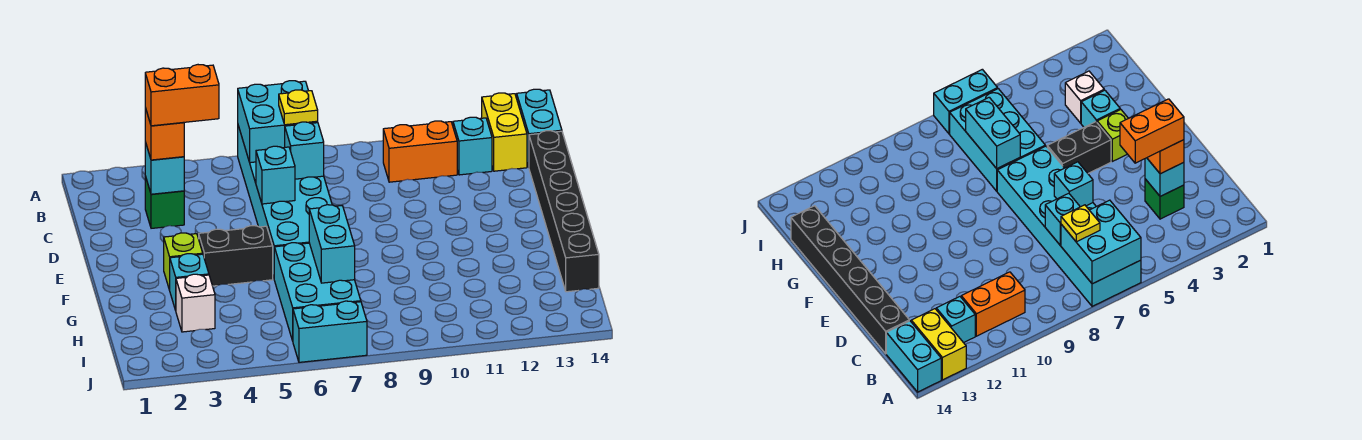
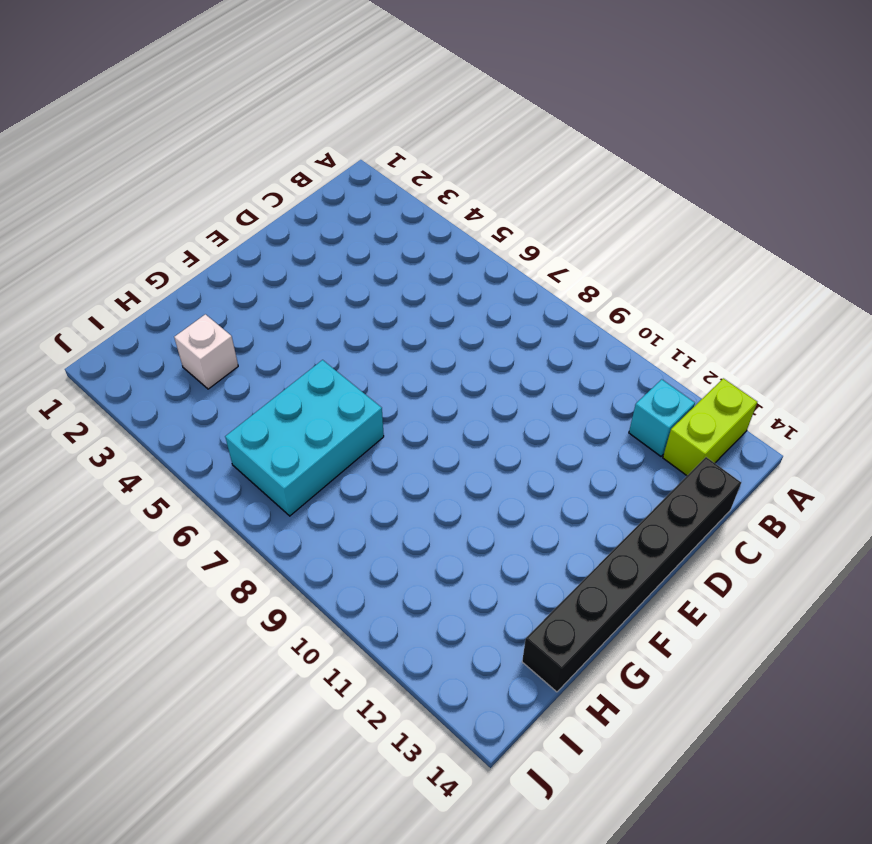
lime 1x2 brick [663,378,757,476] -> yellow 1x2 brick [482,93,527,171]
none -> cyan 2x6 brick [238,126,332,277]
none -> cyan 1x2 brick [517,89,562,167]
none -> orange 1x2 brick [383,121,457,182]

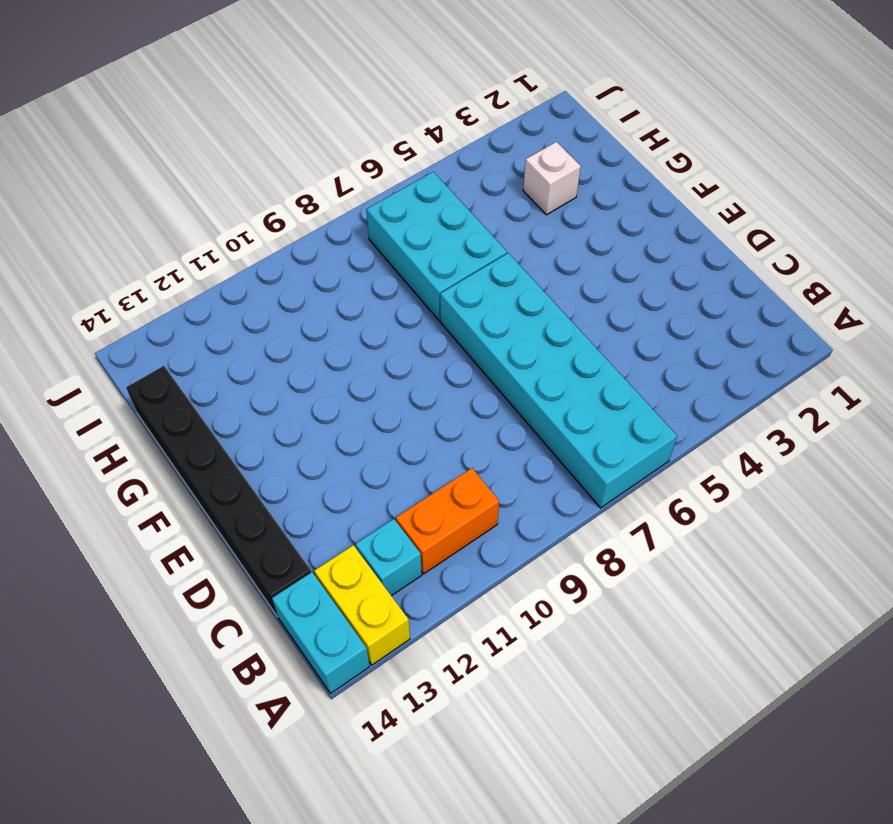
none -> green 1x1 brick [145,176,184,228]
none -> lime 1x1 brick [164,233,203,290]
none -> black 1x2 brick [198,226,273,286]

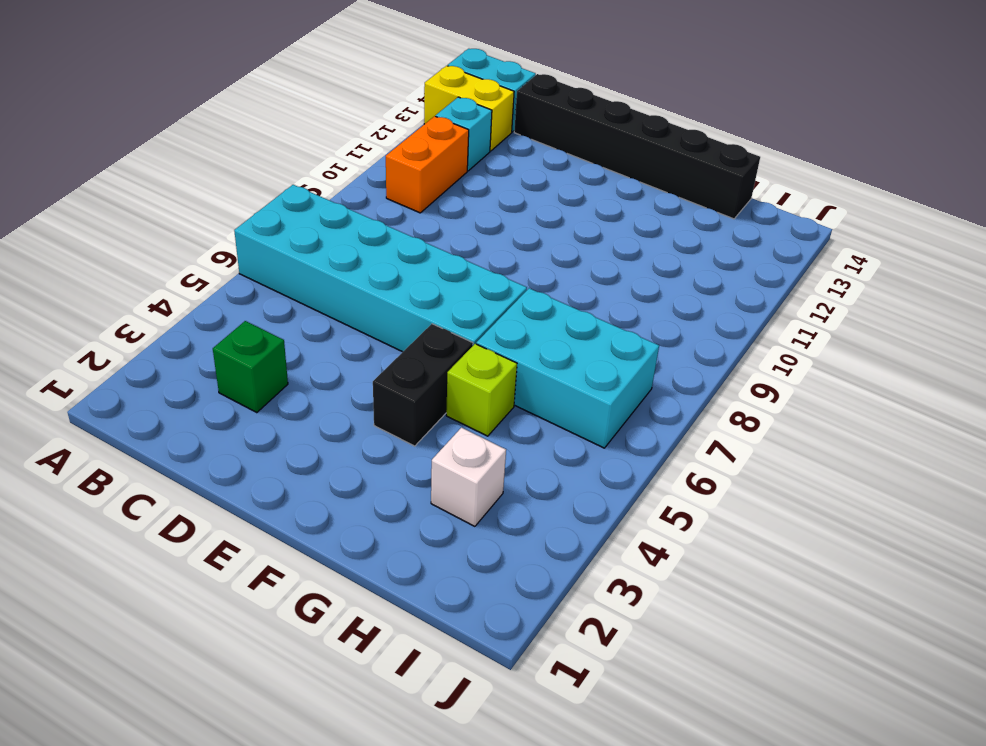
lime 1x1 brick [446,344,517,436] -> lime 1x1 brick moved to [164,233,203,290]
none -> cyan 1x1 brick [170,254,209,310]
none -> cyan 1x2 brick [293,301,367,362]
none -> cyan 2x2 brick [238,81,318,163]

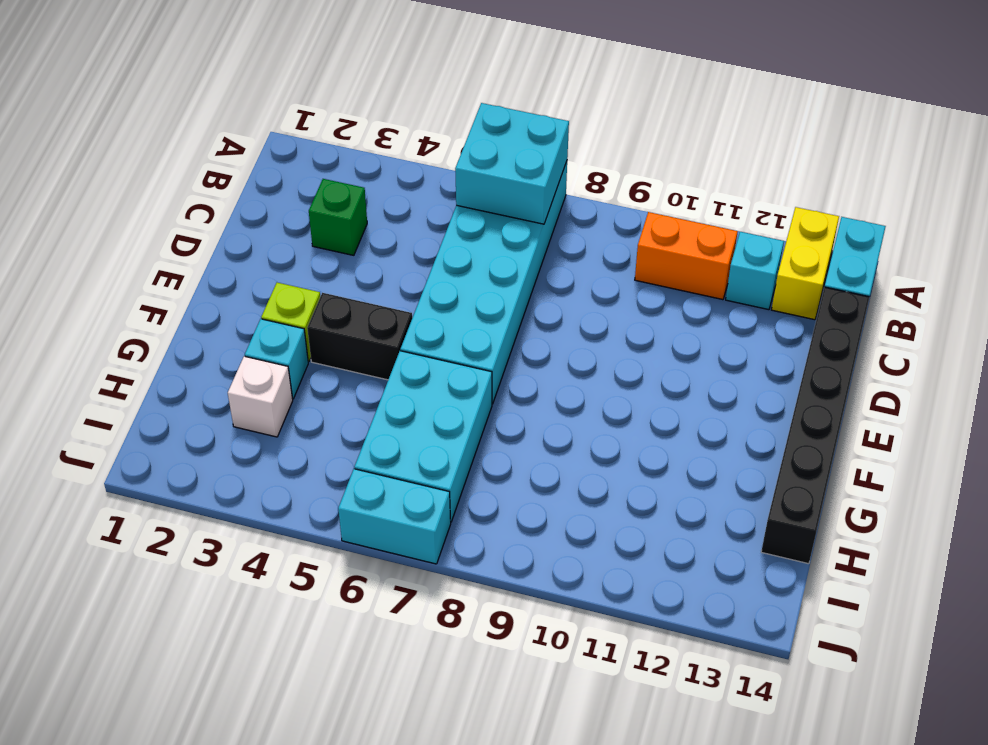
none -> cyan 1x1 brick [145,142,184,194]
none -> cyan 1x1 brick [285,122,324,179]
none -> cyan 1x1 brick [256,146,295,204]

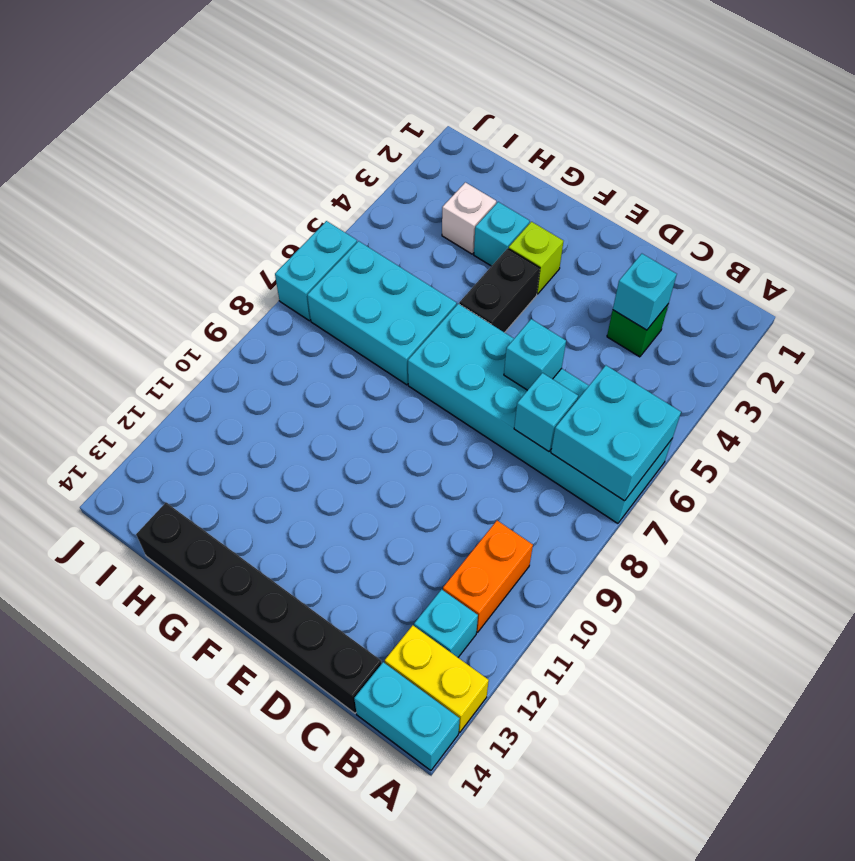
none -> cyan 1x2 brick [309,205,355,283]
none -> yellow 1x1 plate [279,90,318,125]
none -> orange 1x1 brick [145,108,184,160]

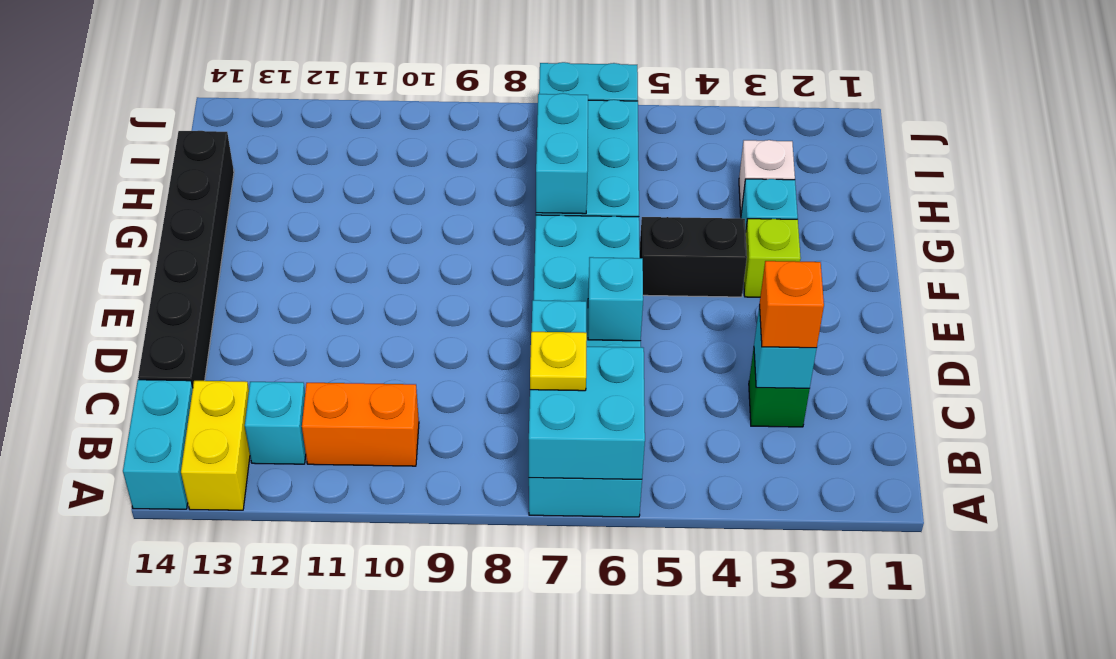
none -> orange 1x2 brick [145,65,219,126]

